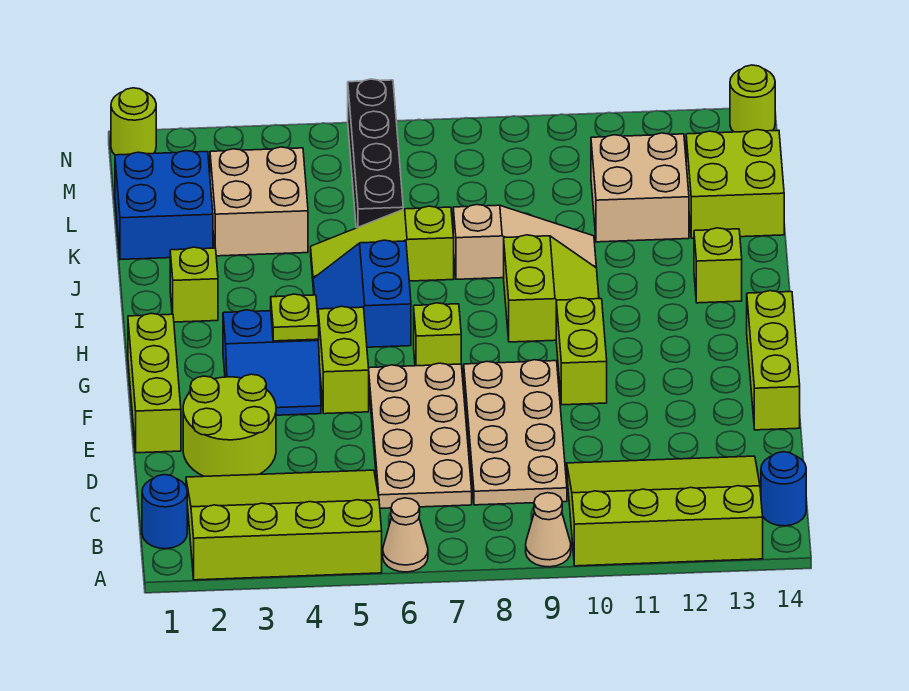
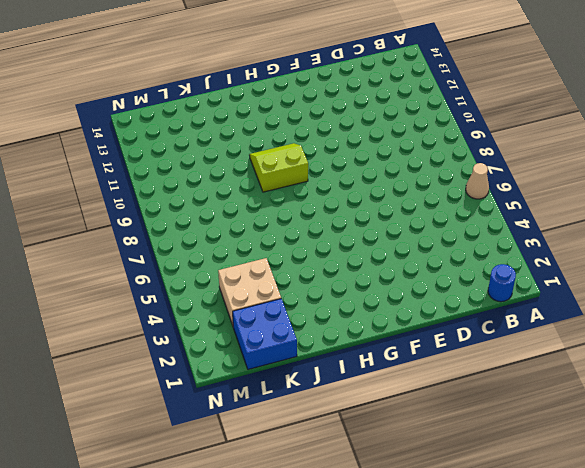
none -> lime 3x4 slope [186,470,382,580]
none -> tan 1x1 cone [526,493,571,567]
none -> lime 3x4 slope [567,456,763,566]

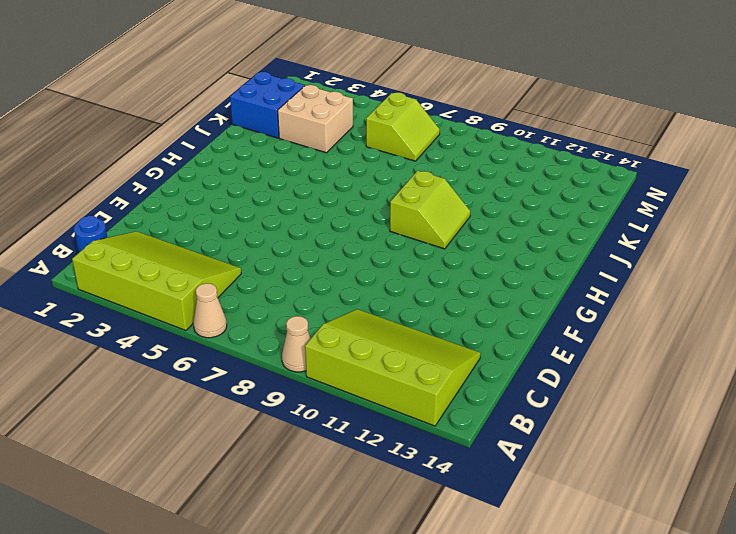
lime 2x2 slope [366,92,440,161] -> black 1x4 brick [348,79,403,228]
none -> blue 1x1 round brick [761,452,806,526]
none -> tan 2x4 plate [369,363,472,508]
none -> tan 2x4 plate [464,360,567,505]

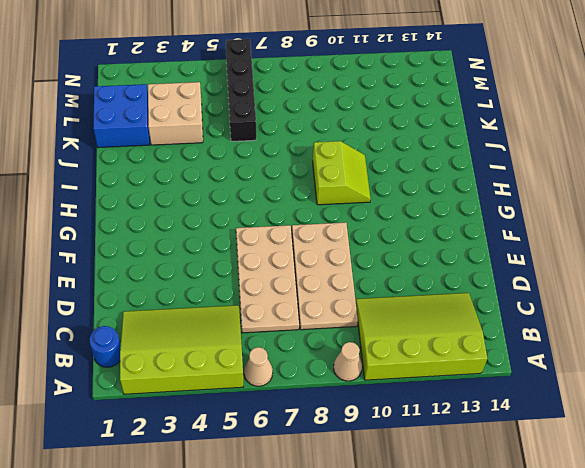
none -> blue 1x1 round brick [761,452,806,526]
none -> lime 2x2 round brick [183,374,276,476]
none -> lime 1x3 brick [128,313,181,453]

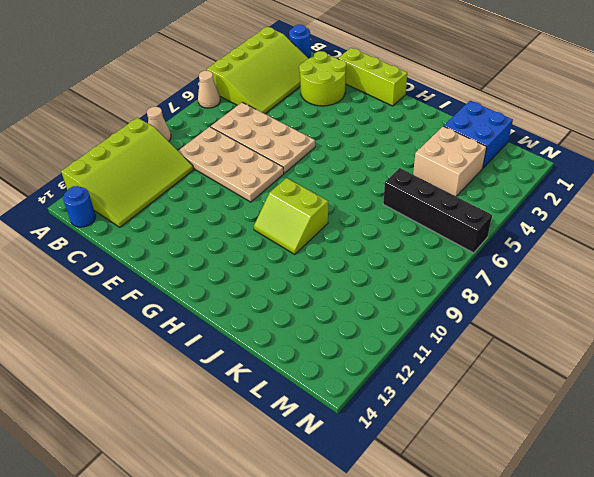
none -> lime 1x3 brick [747,291,800,430]
none -> blue 2x2 slope [223,310,321,415]
none -> lime 1x2 brick [318,306,369,414]

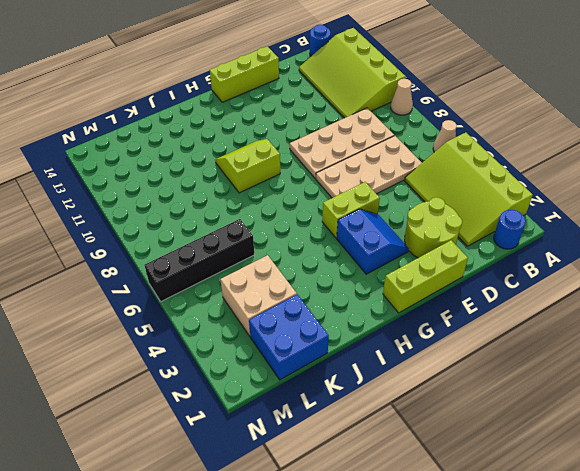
none -> lime 1x2 brick [556,298,607,405]
none -> lime 1x1 brick [414,303,461,366]
none -> blue 2x2 slope [313,240,411,347]

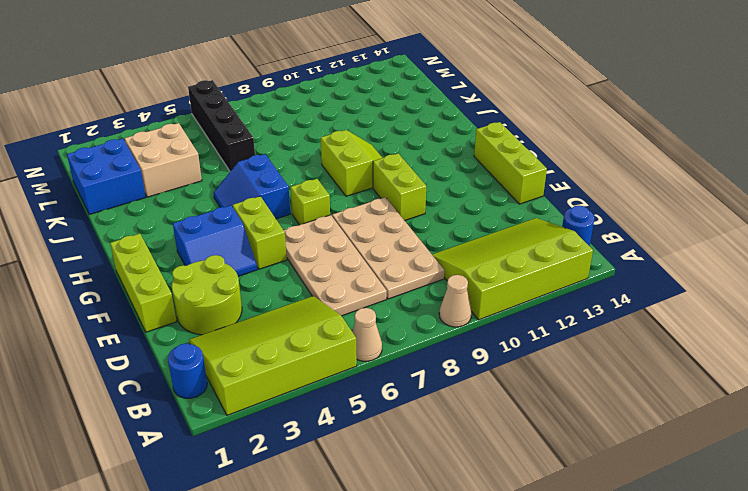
none -> lime 1x1 brick [170,247,218,322]
none -> lime 1x1 brick [694,228,742,303]
none -> lime 1x3 slope [311,206,454,281]

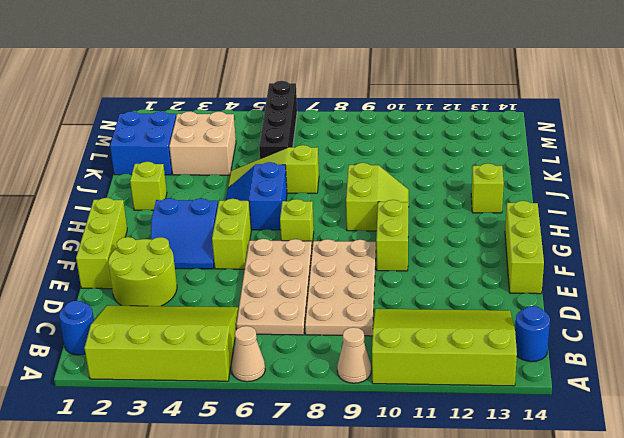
none -> tan 1x3 slope [453,205,596,279]
none -> tan 2x2 brick [591,133,689,242]
none -> lime 2x2 brick [686,130,784,238]

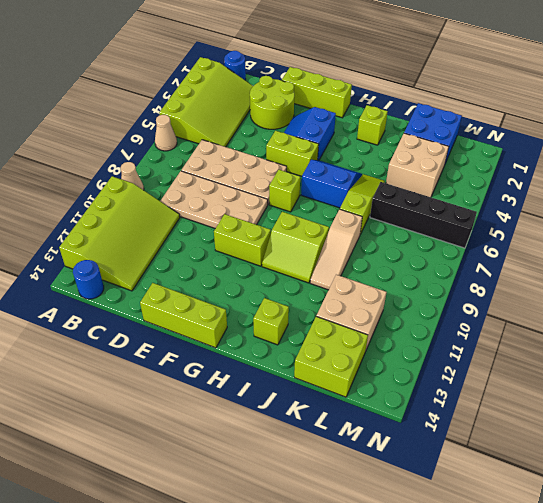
none -> lime 1x1 round brick [111,88,156,155]
none -> lime 1x1 round brick [730,65,775,132]
none -> lime 1x1 plate [271,294,319,341]

